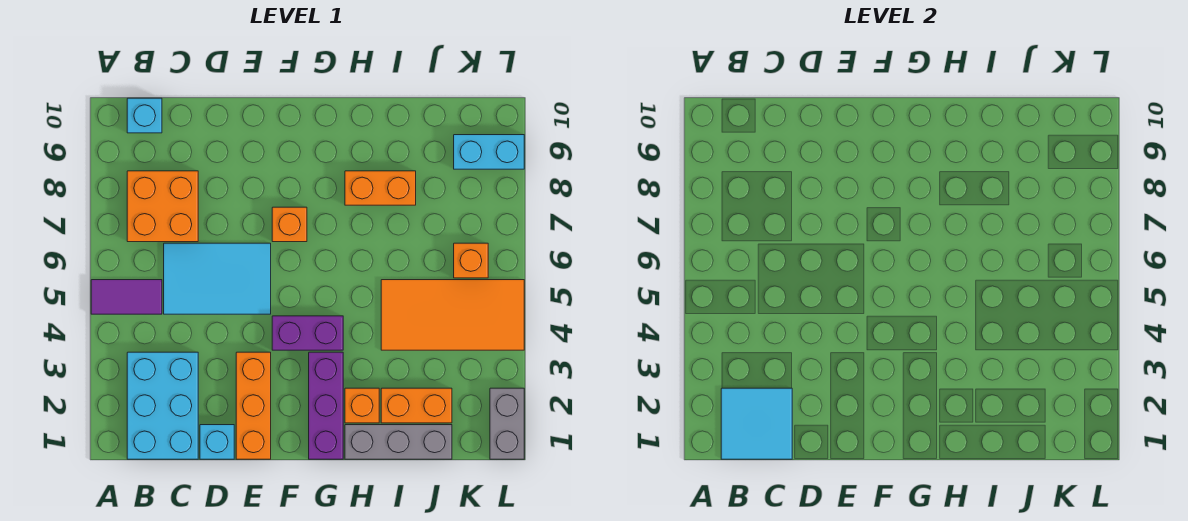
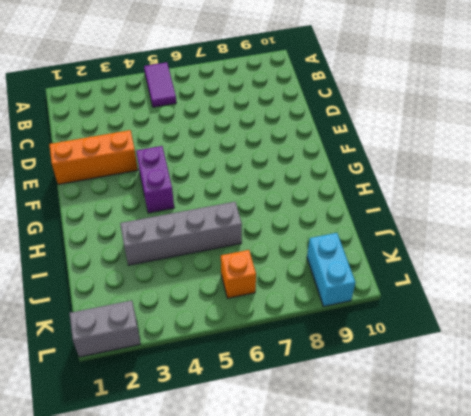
grey 1x4 brick [120,202,242,265] -> orange 2x4 tile [381,280,524,350]
none -> cyan 2x3 brick [127,352,198,459]
none -> orange 2x2 brick [127,171,198,242]
none -> cyan 1x1 brick [127,98,162,133]

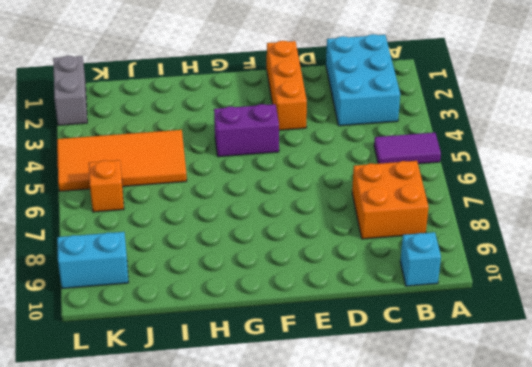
none -> cyan 2x3 tile [164,243,271,314]
none -> cyan 1x1 brick [200,425,234,459]
none -> orange 1x1 brick [272,207,307,242]

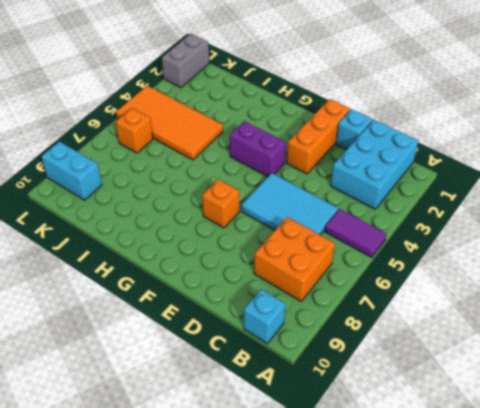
none -> purple 1x3 brick [309,352,343,459]
none -> grey 1x3 brick [345,425,452,459]
none -> orange 1x1 brick [345,388,379,423]

